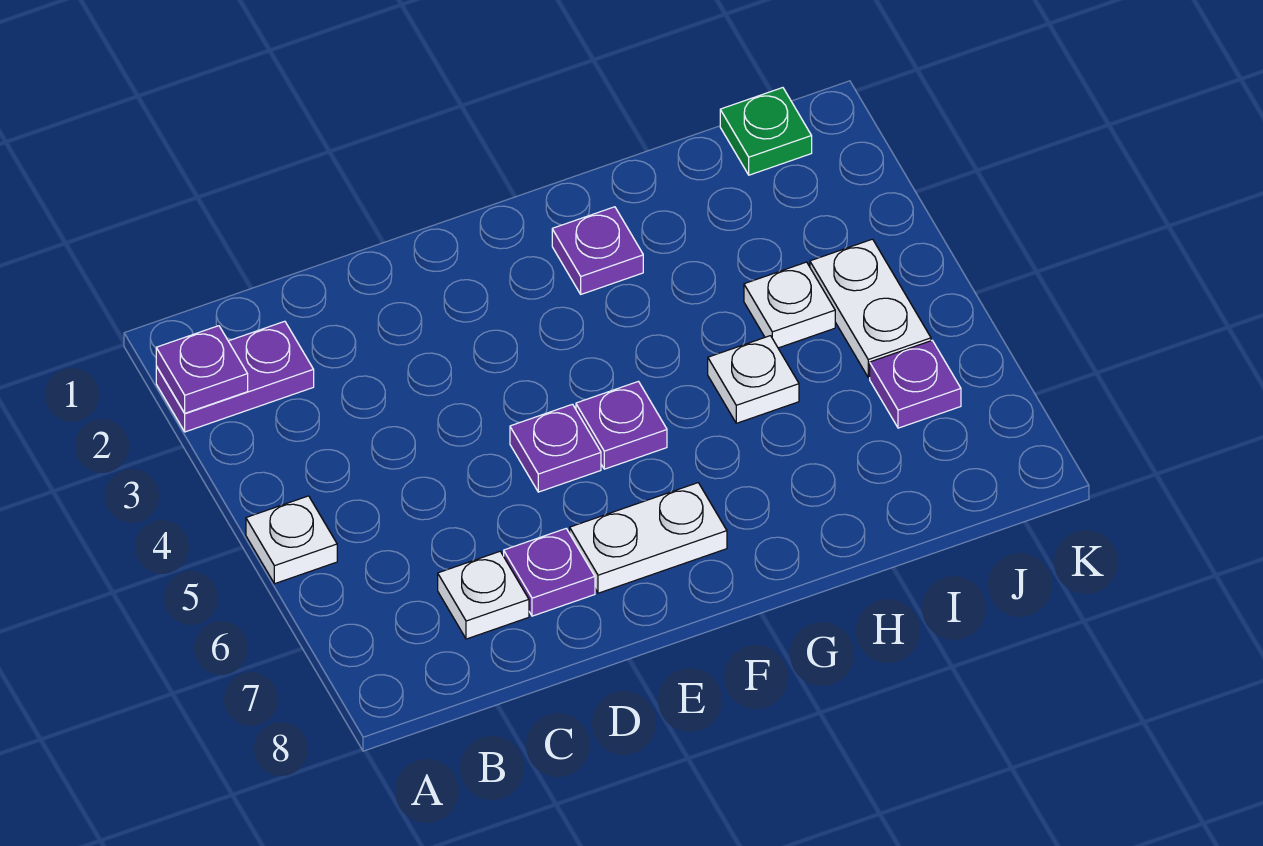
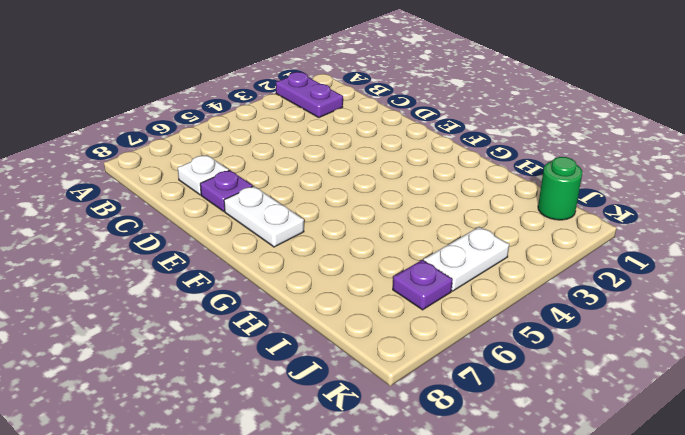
green 1x1 round brick [538,157,582,220] -> green 1x1 plate [720,88,812,175]
none -> white 1x1 plate [246,496,337,584]
none -> purple 1x1 plate [510,404,601,492]
none -> purple 1x1 plate [576,381,667,469]

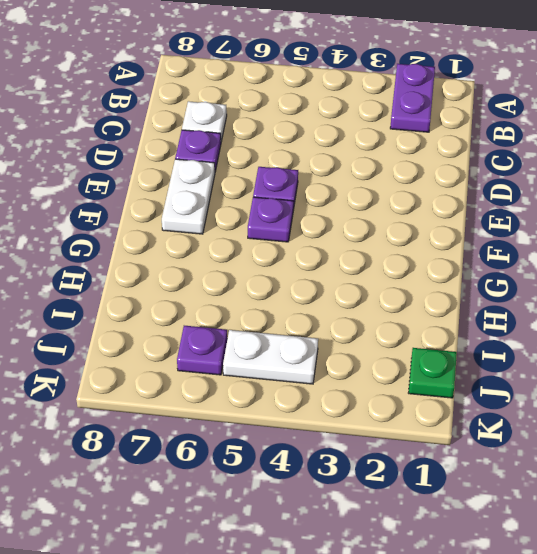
none -> white 1x1 plate [246,496,337,584]
none -> purple 1x1 plate [552,207,643,294]
none -> white 1x1 plate [708,336,799,423]

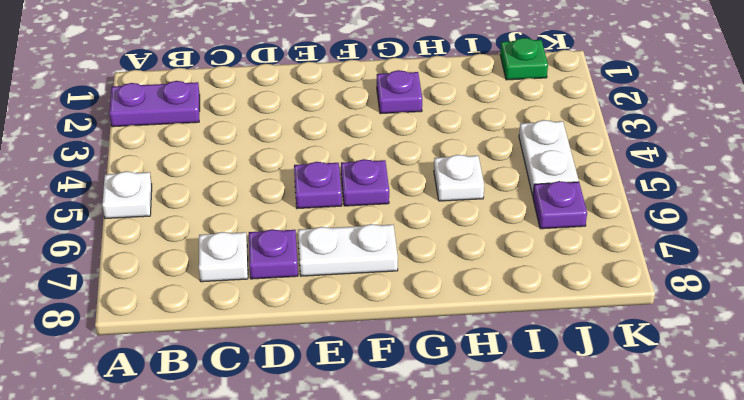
none -> white 1x1 plate [744,262,835,348]
none -> purple 1x1 plate [156,326,248,413]

